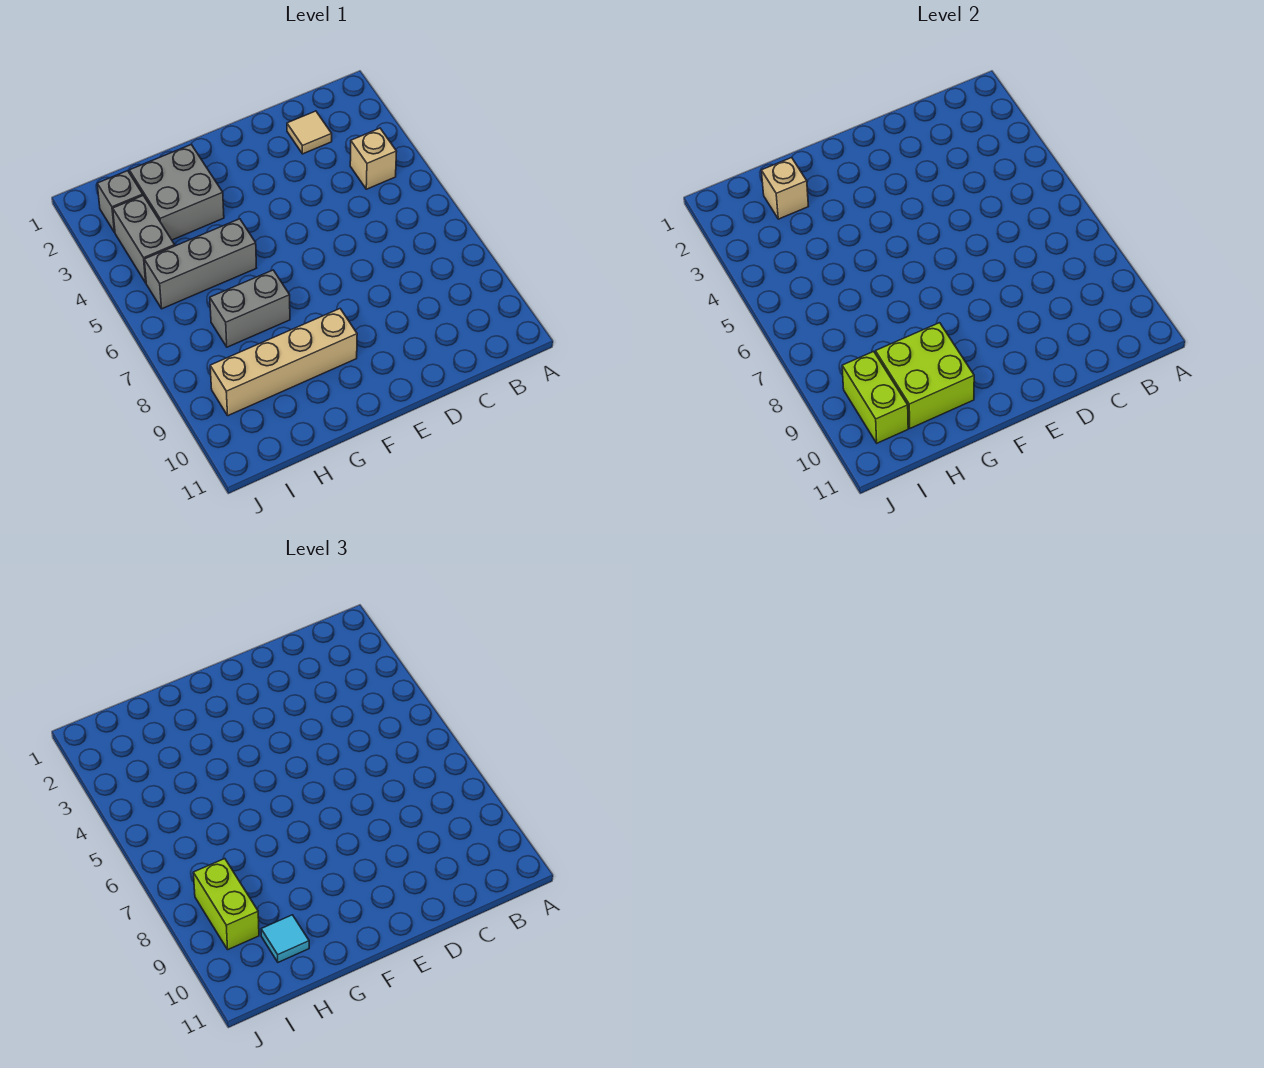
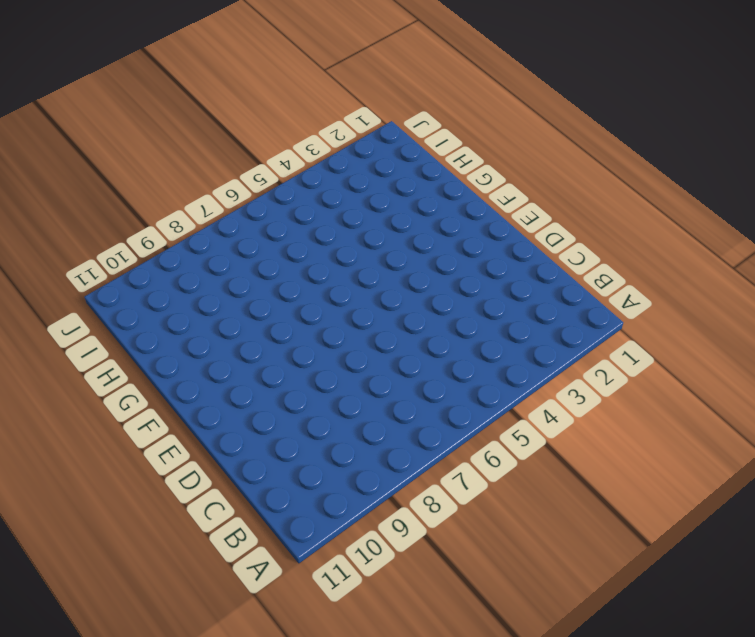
none -> tan 1x1 brick [350,128,397,189]
none -> tan 1x1 tile [287,111,332,154]
none -> tan 1x4 brick [210,309,357,416]

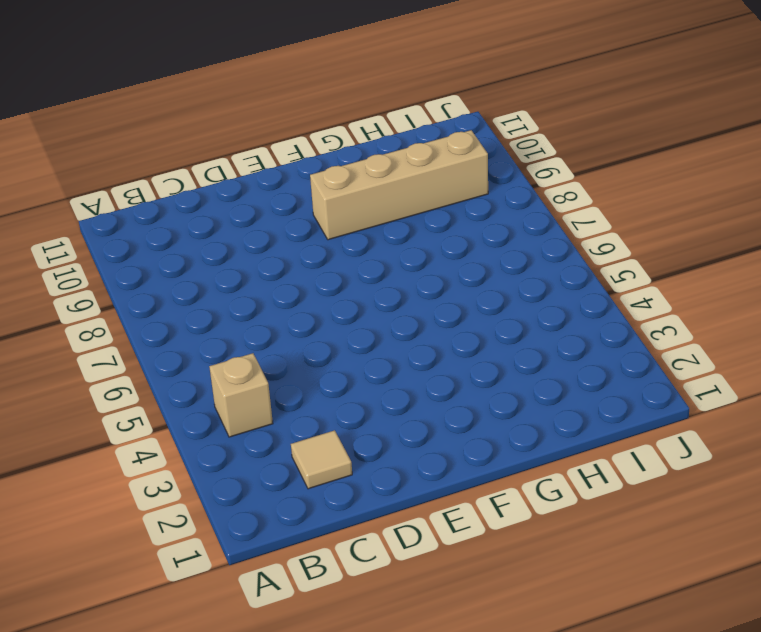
none -> grey 2x2 brick [129,145,224,240]
none -> grey 1x3 brick [144,219,256,309]
none -> grey 1x2 brick [210,270,290,347]

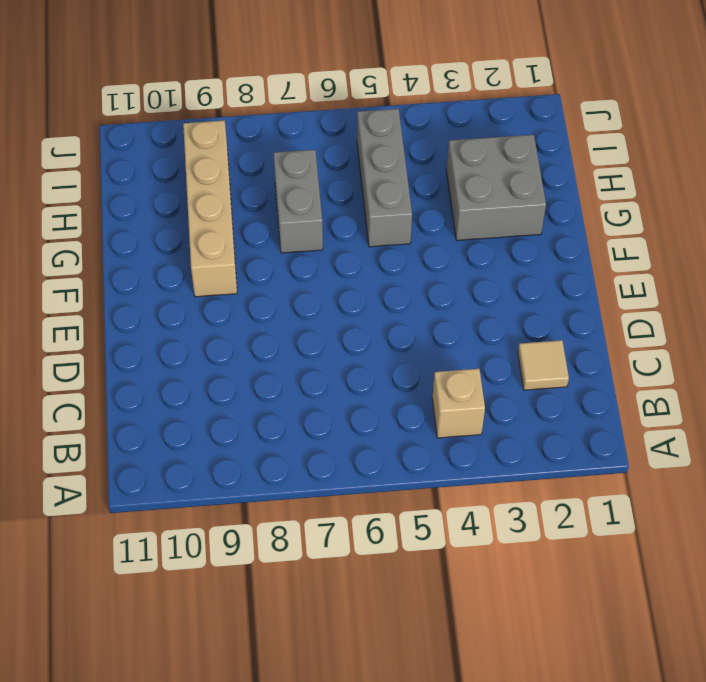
none -> grey 1x1 brick [97,171,143,232]
none -> grey 1x2 brick [113,196,175,283]
none -> lime 2x2 brick [876,323,974,428]

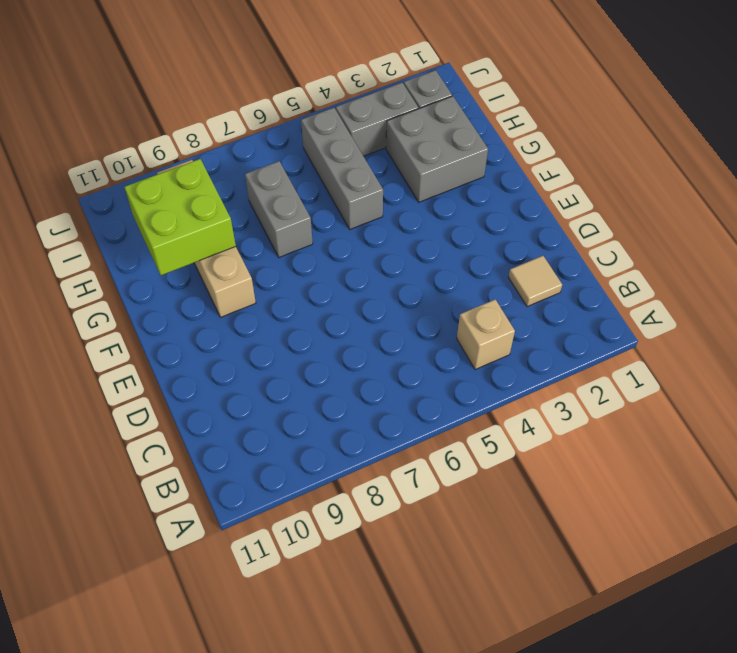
none -> tan 1x1 brick [761,158,808,219]
none -> lime 1x2 brick [842,351,908,443]
none -> cyan 1x1 tile [261,915,309,962]

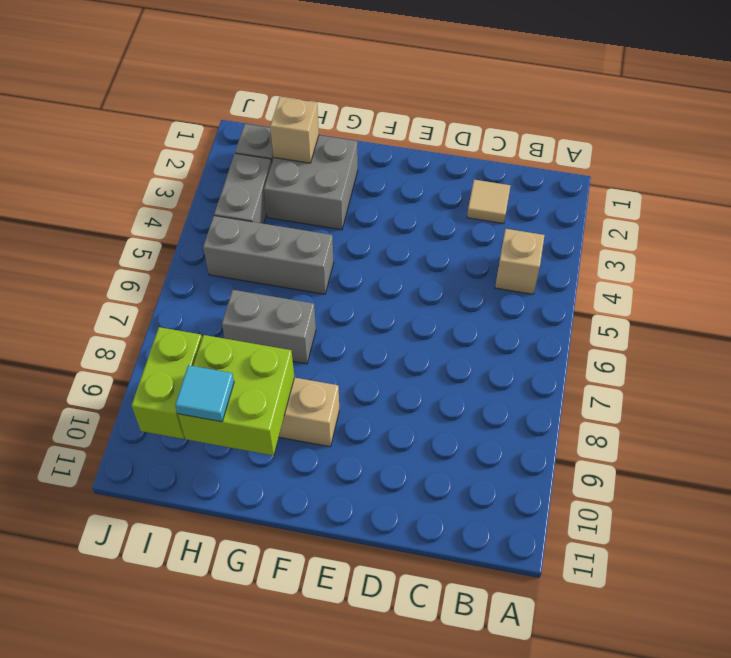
none -> lime 1x2 brick [193,859,259,950]

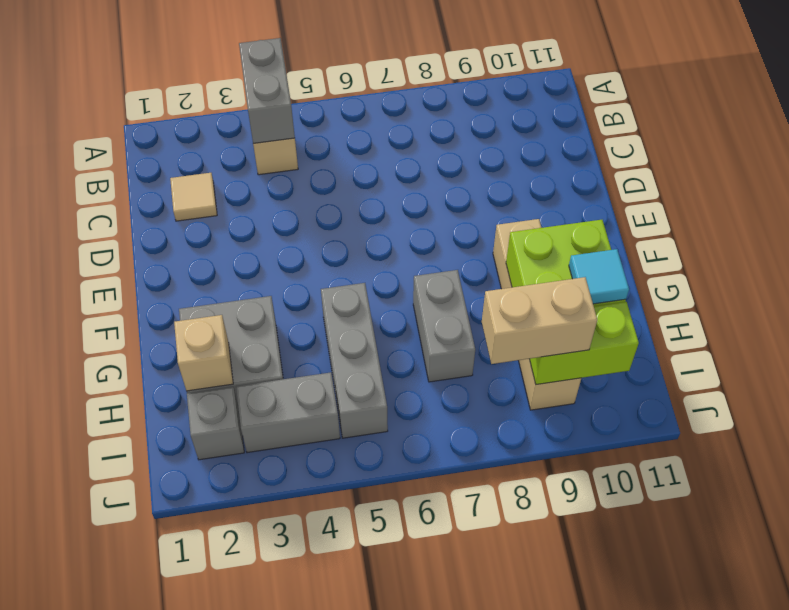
grey 1x2 brick [239,38,295,143] -> none
tan 1x2 brick [482,277,597,364] -> lime 1x2 brick [193,859,259,950]

